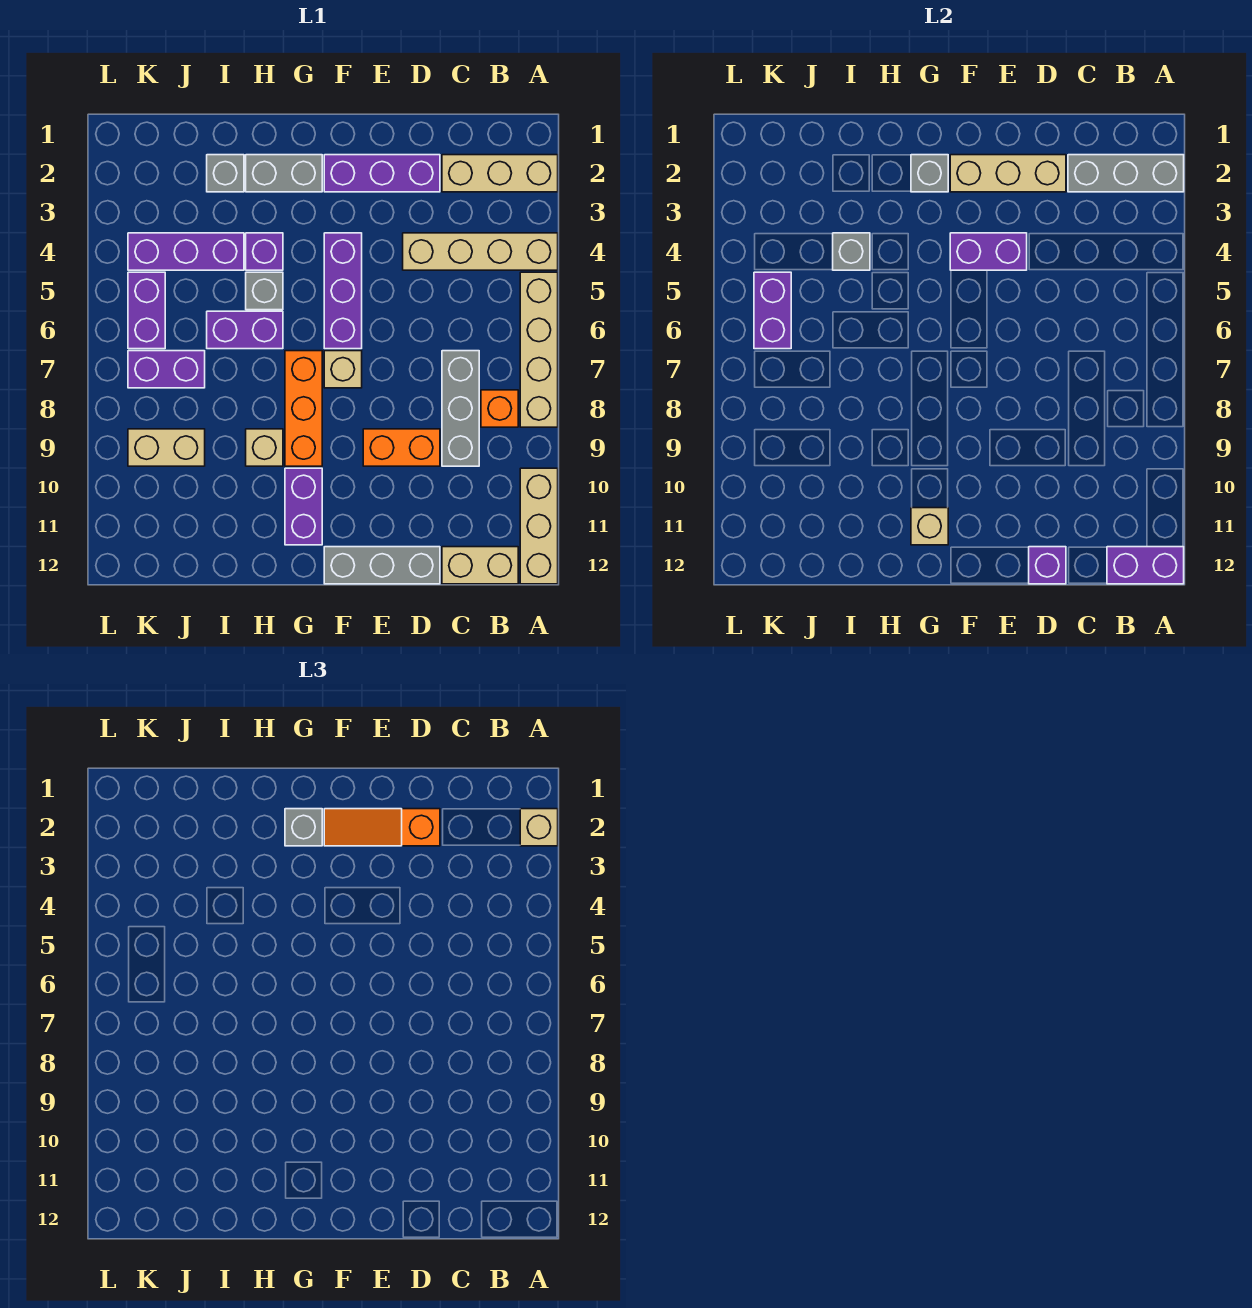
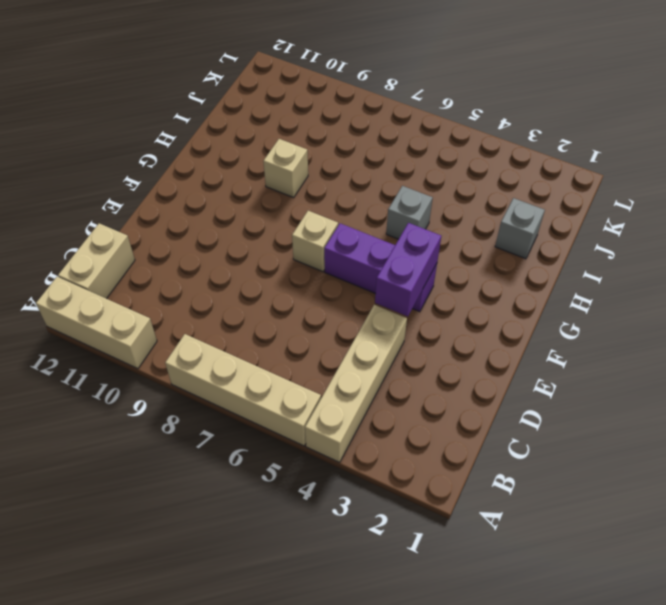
none -> tan 1x3 brick [442,155,558,192]
none -> orange 1x1 brick [481,390,518,427]
none -> grey 1x3 brick [442,351,479,466]
none -> purple 1x3 brick [324,155,440,192]

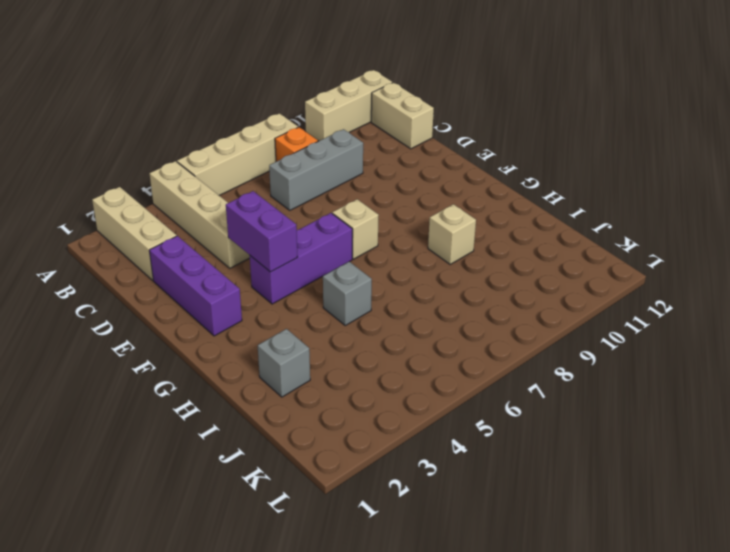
none -> orange 1x2 brick [363,429,440,466]
none -> grey 1x3 brick [324,547,440,584]
none -> grey 1x2 brick [246,155,322,192]
none -> orange 1x3 brick [285,351,322,466]

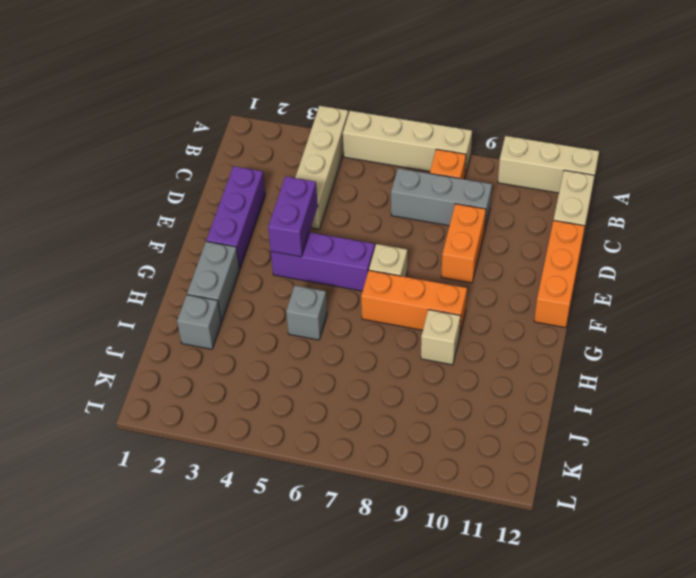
orange 1x3 brick [534,220,585,328] -> grey 1x3 brick [324,547,440,584]
none -> tan 1x3 brick [442,155,558,192]
none -> purple 1x2 brick [285,468,322,545]
none -> purple 1x1 brick [246,233,283,270]
none -> purple 1x2 brick [207,311,283,349]

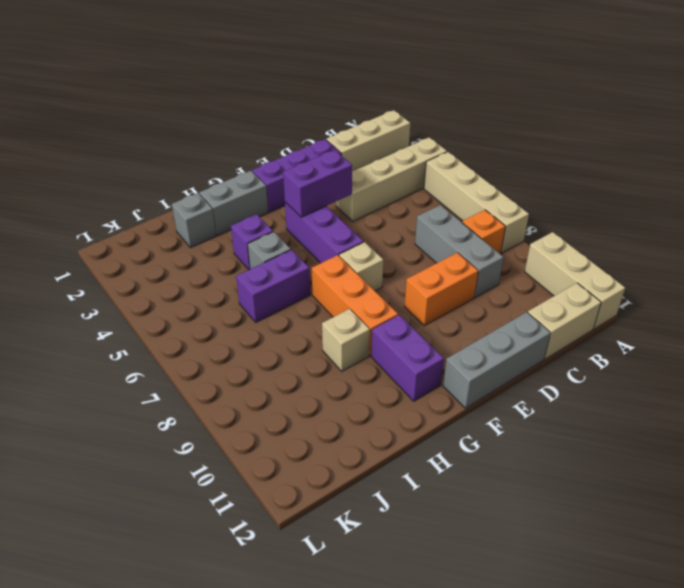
none -> purple 1x3 brick [128,233,244,270]
none -> purple 1x2 brick [128,351,205,388]
none -> tan 1x2 brick [128,429,205,466]
none -> purple 1x2 brick [128,272,165,349]

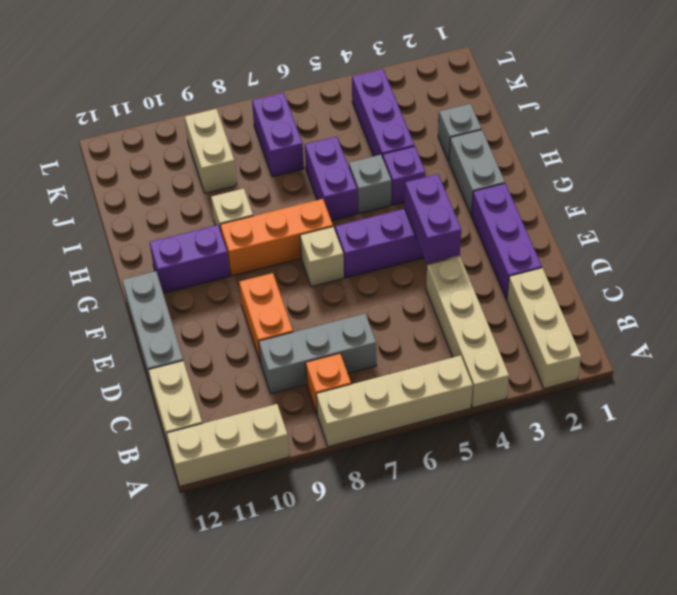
none -> purple 1x2 brick [128,272,165,349]
none -> grey 1x3 brick [1068,155,1184,192]
none -> purple 1x2 brick [1107,547,1184,584]
none -> tan 1x3 brick [950,155,1066,192]

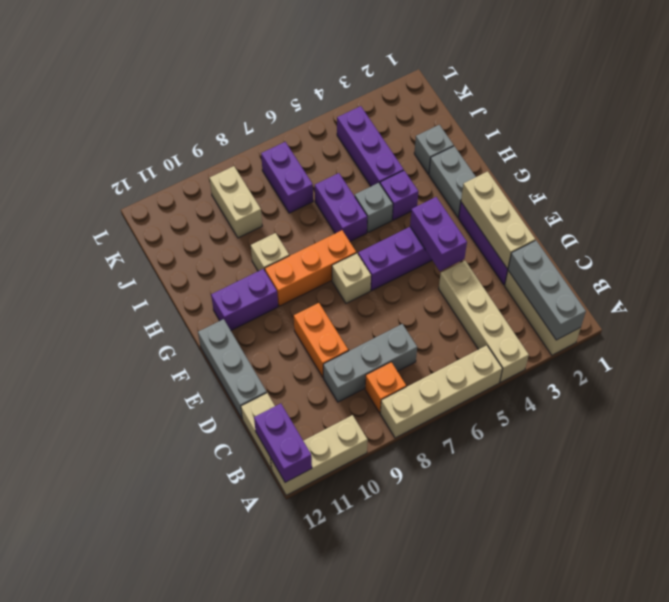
none -> purple 1x2 brick [128,272,165,349]
none -> purple 1x1 brick [1029,547,1066,584]
none -> grey 1x1 brick [911,155,948,192]
none -> tan 1x1 brick [911,508,948,545]

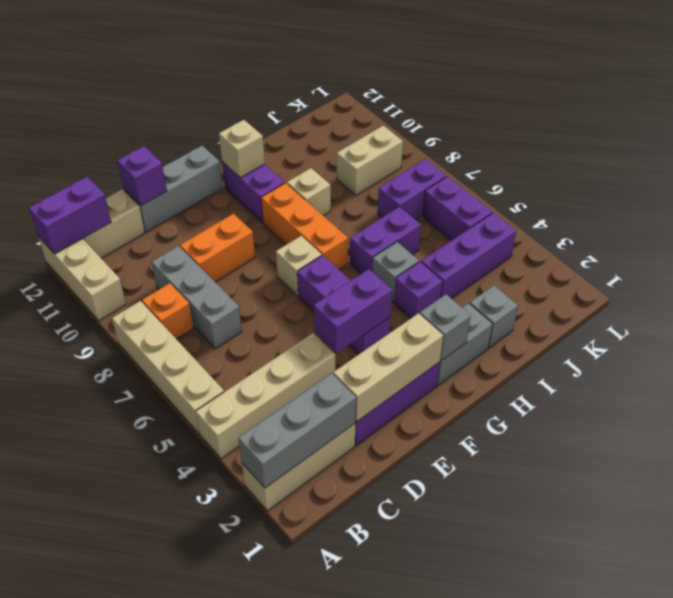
none -> grey 1x1 brick [833,233,870,270]
none -> purple 1x2 brick [754,272,791,349]
none -> tan 1x1 brick [520,809,558,846]
none -> orange 1x3 slope [324,809,440,846]

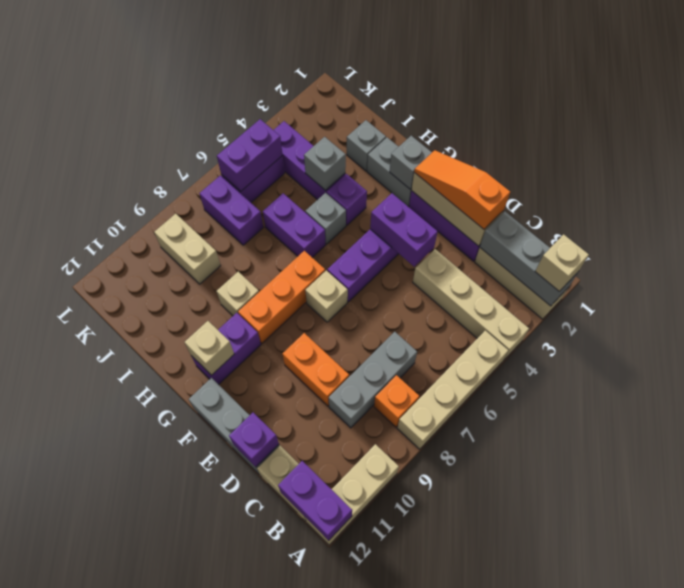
none -> grey 1x1 brick [285,809,322,846]

